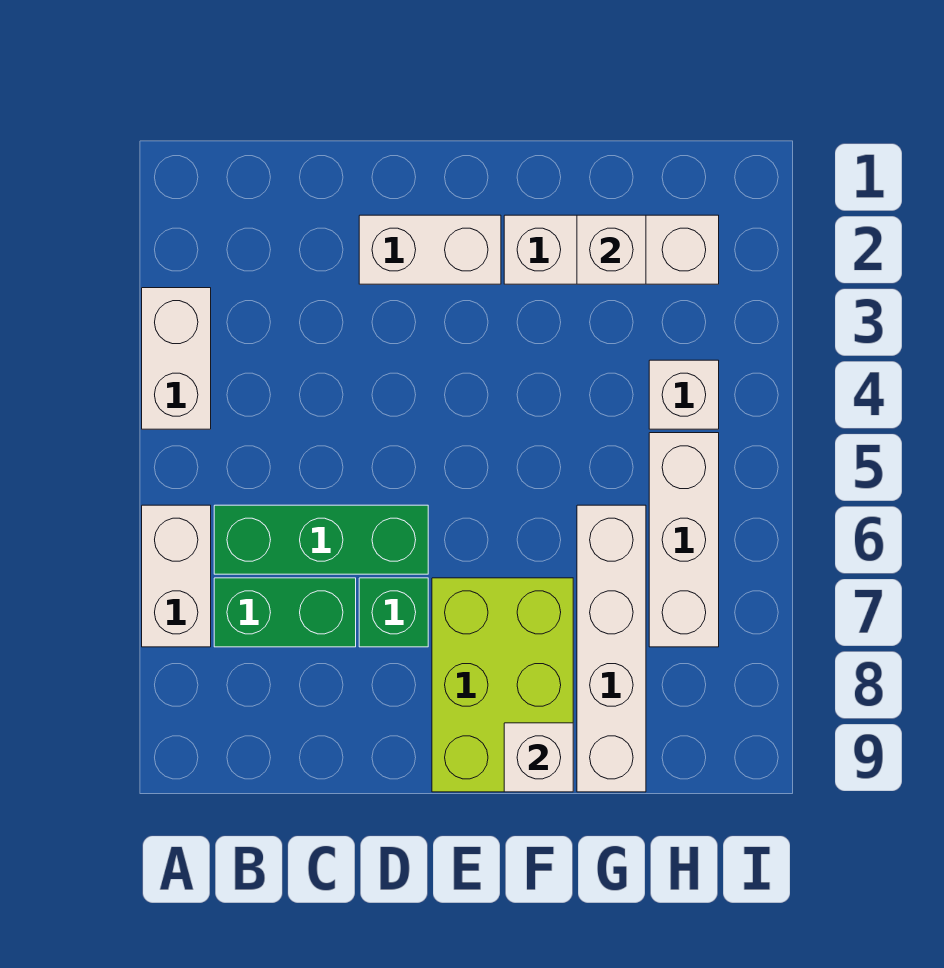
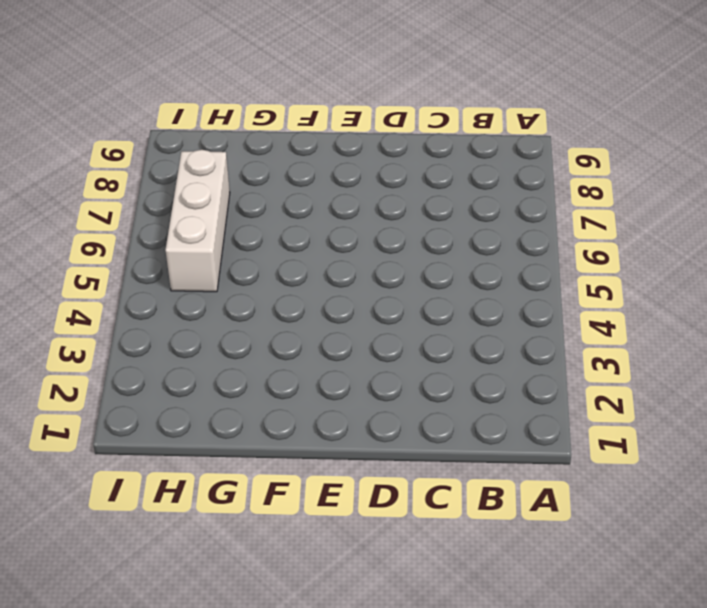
none -> white 1x2 brick [142,288,211,429]
none -> white 1x2 brick [142,505,211,647]
none -> green 1x3 brick [214,505,428,574]

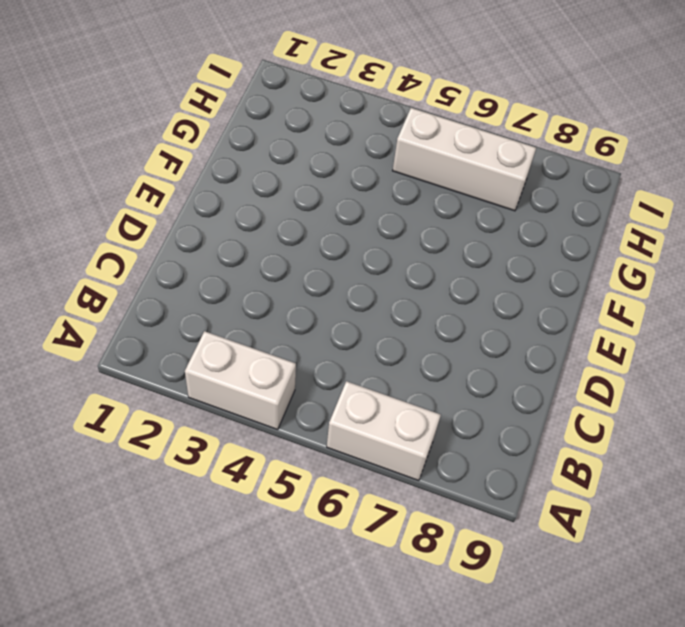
none -> green 1x3 brick [214,505,428,574]
none -> green 1x2 brick [214,578,356,647]
none -> white 1x2 brick [359,215,501,284]

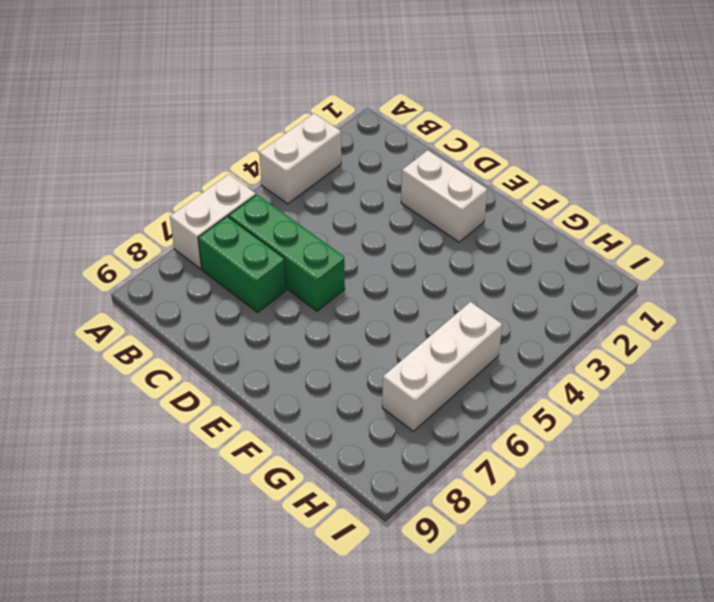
none -> green 1x1 brick [359,578,428,647]
none -> lime 2x3 brick [432,578,573,792]
none -> white 1x3 brick [504,215,719,284]

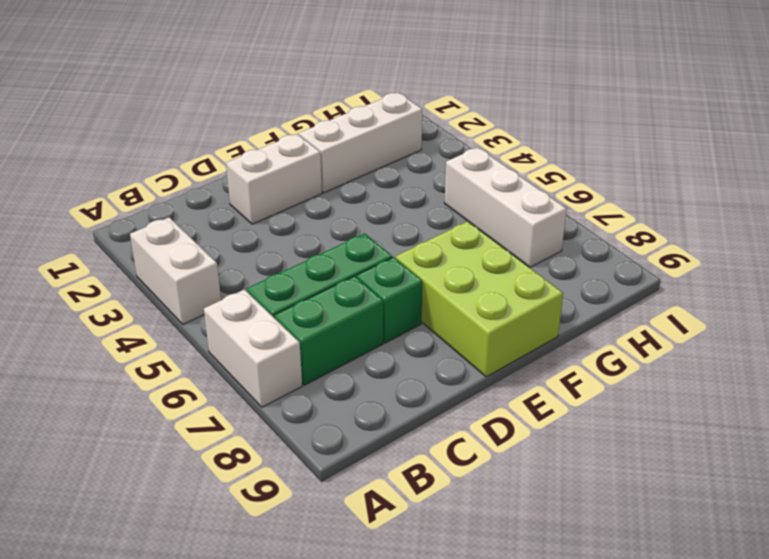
none -> white 1x4 brick [577,505,646,792]
none -> white 1x1 brick [649,360,719,429]
none -> white 1x1 brick [504,723,573,792]

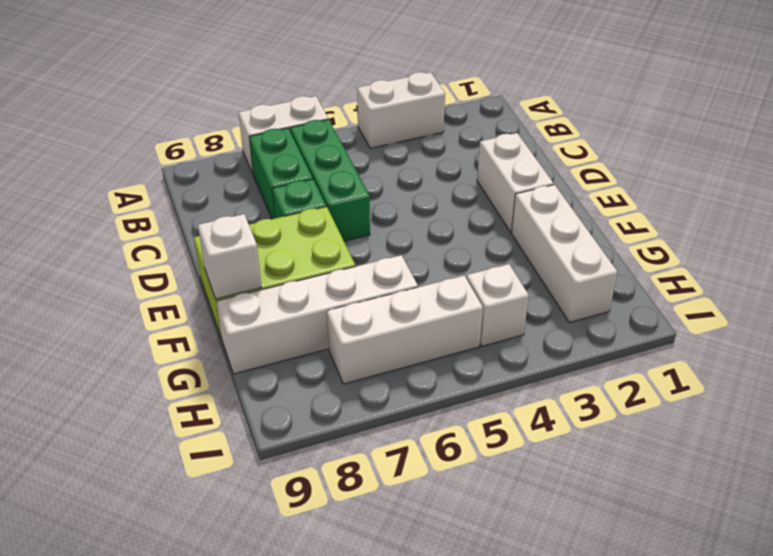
none -> white 1x1 brick [577,215,646,284]

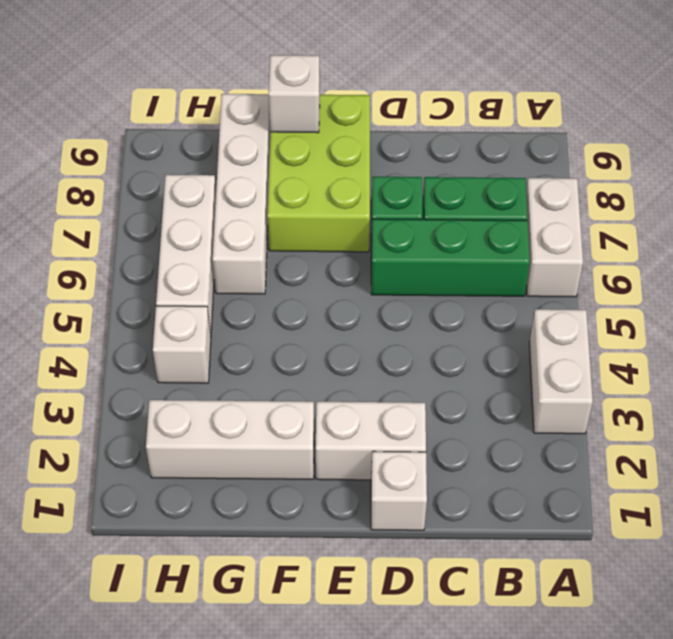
white 1x1 brick [371,451,427,530] -> white 1x1 brick moved to [577,215,646,284]

